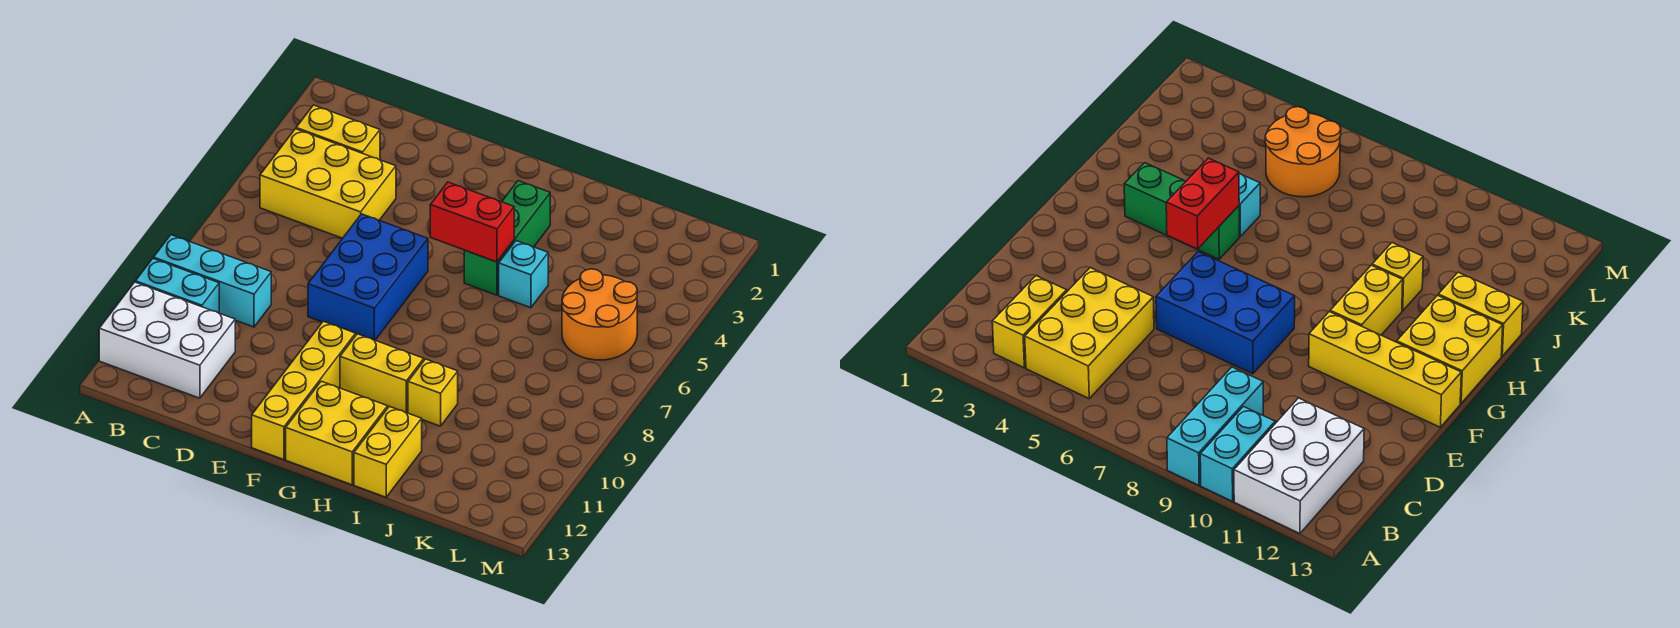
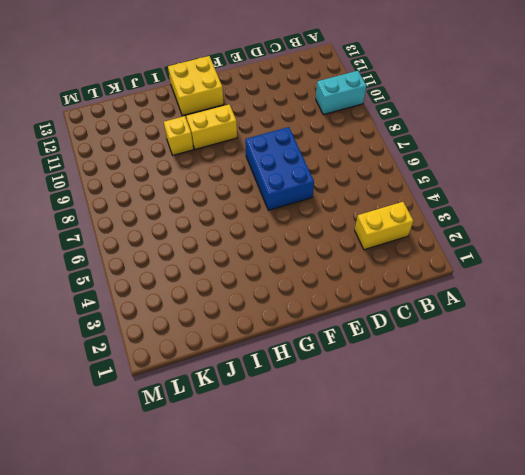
none -> cyan 1x3 brick [154,235,271,327]
none -> white 2x3 brick [99,282,235,398]
none -> yellow 2x3 brick [260,129,396,238]

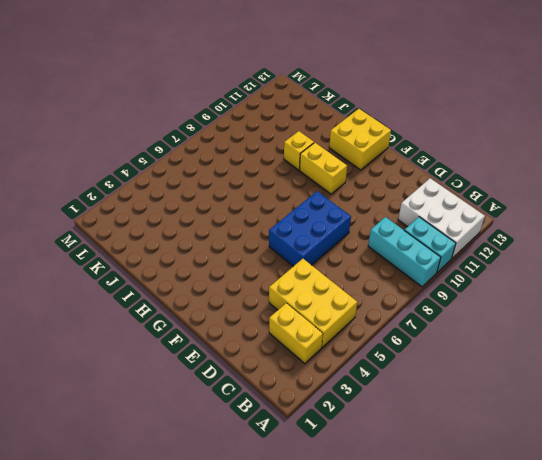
none -> yellow 1x4 brick [252,321,356,460]
none -> green 1x3 brick [464,181,550,295]
none -> cyan 1x1 brick [499,241,548,308]

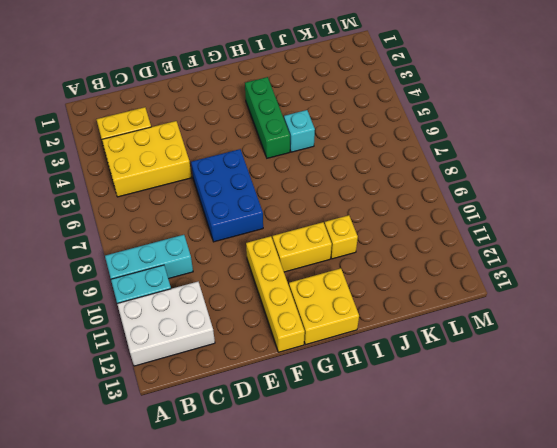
none -> yellow 1x2 brick [354,406,422,497]
none -> orange 2x2 round brick [562,269,637,360]
none -> red 1x2 brick [430,182,514,262]

